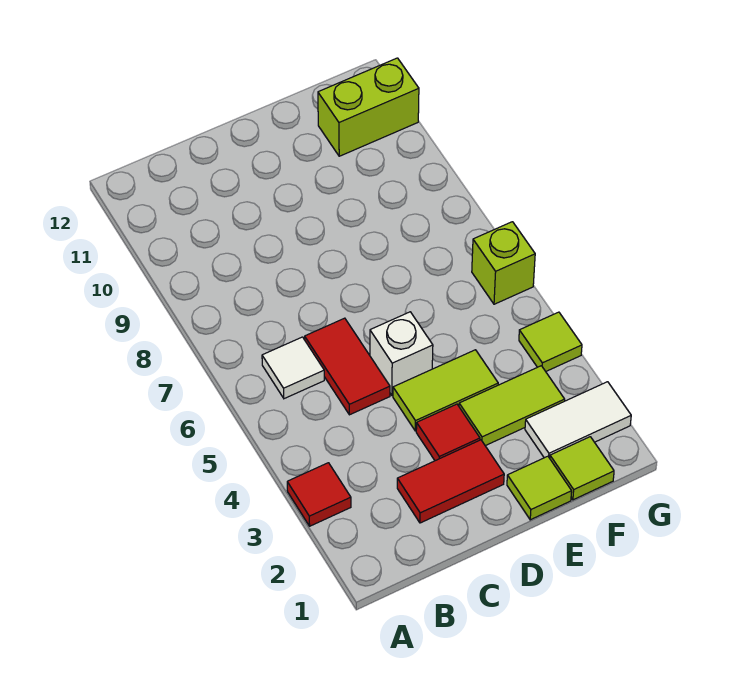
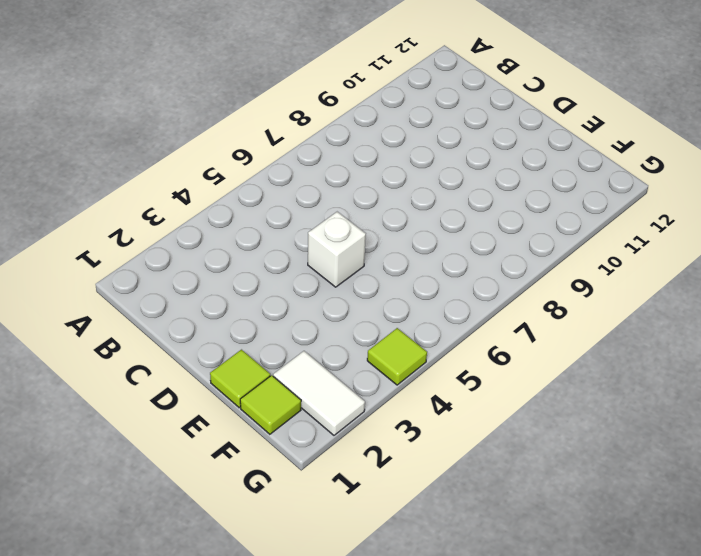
none -> red 1x1 tile [287,463,351,526]
none -> white 1x1 tile [262,337,324,399]
none -> red 1x2 tile [397,440,504,523]

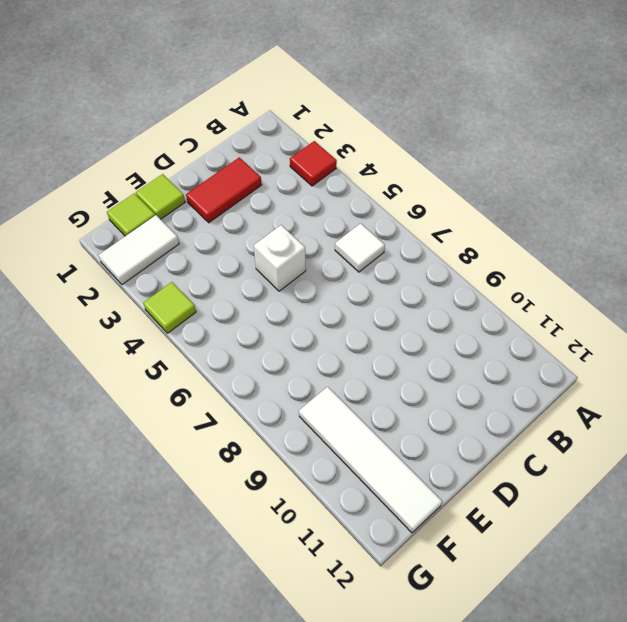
white 1x4 tile [299,387,442,533] -> lime 1x2 brick [318,58,419,156]
none -> red 1x2 tile [305,318,390,415]
none -> red 1x1 tile [416,404,480,461]
none -> lime 1x2 tile [393,350,498,431]

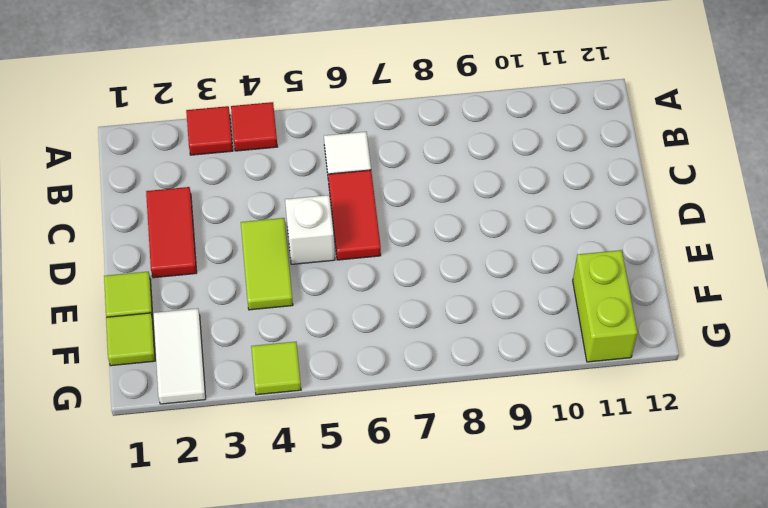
red 1x1 tile [231,102,277,151] -> red 1x1 tile moved to [416,404,480,461]
red 1x2 tile [328,170,381,260] -> red 1x2 tile turned to [305,318,390,415]
none -> lime 1x2 tile [459,366,565,446]
none -> lime 1x1 brick [472,222,535,304]

